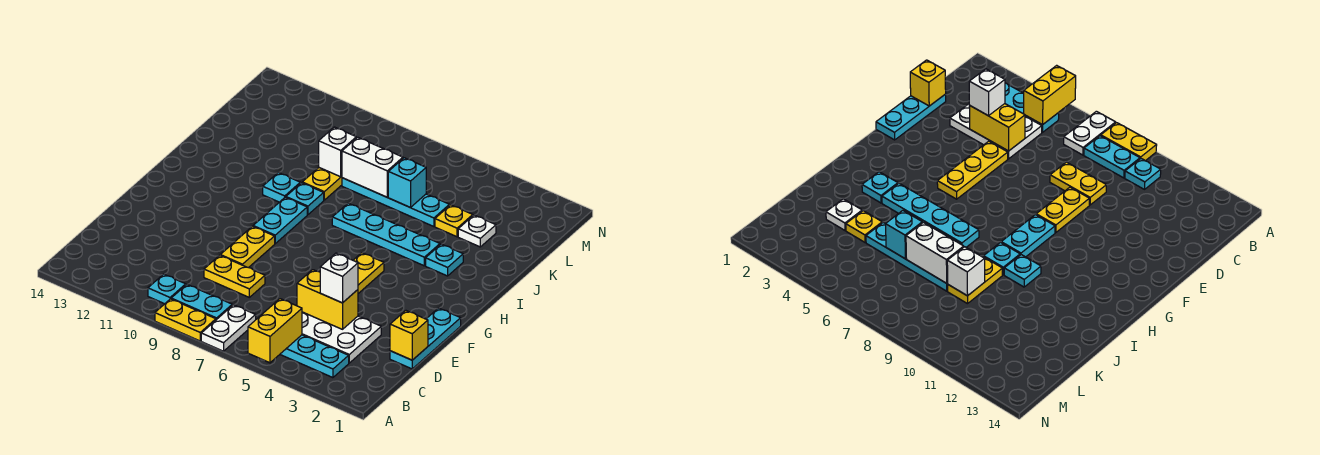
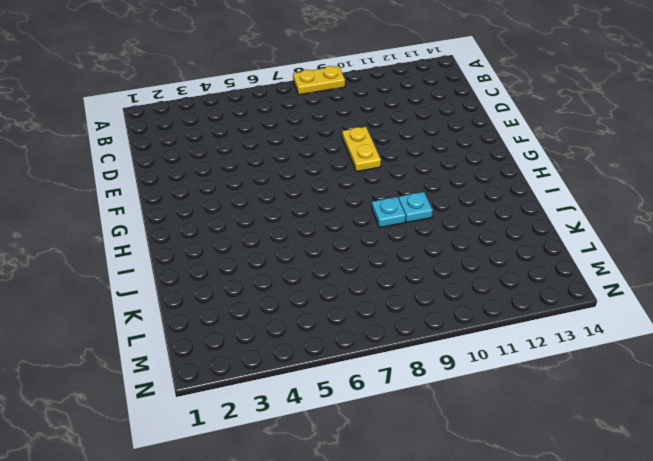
none -> white 1x2 plate [201,305,256,351]
none -> cyan 1x3 plate [280,335,349,378]
none -> cyan 1x2 plate [171,284,232,320]

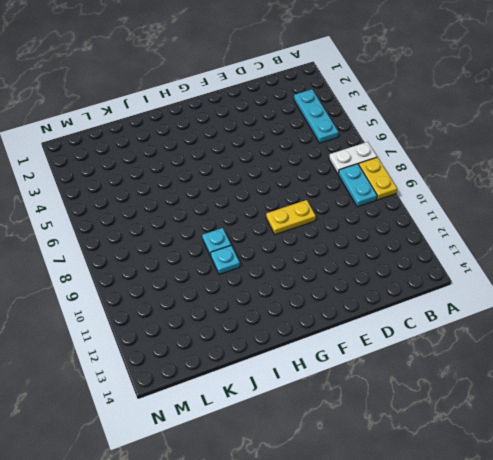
none -> cyan 1x1 plate [148,274,186,304]
none -> white 2x3 plate [302,312,381,363]
none -> cyan 1x3 plate [390,308,461,369]

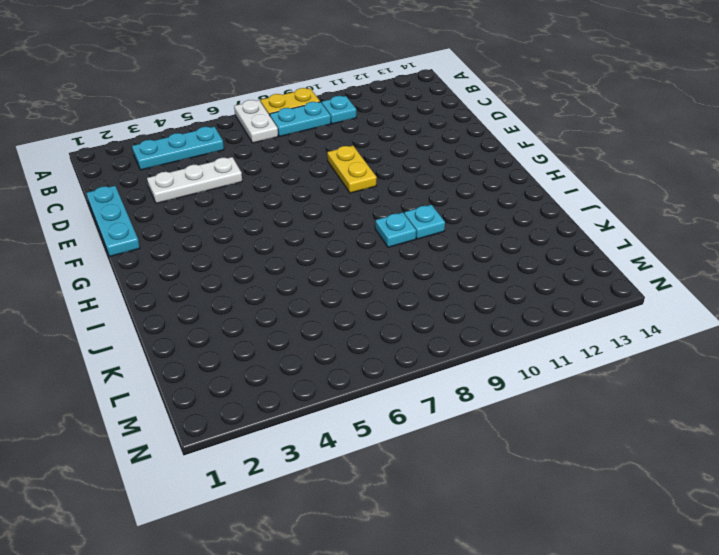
white 1x3 plate [147,157,242,203] -> white 2x3 plate [302,312,381,363]
none -> yellow 1x2 plate [204,255,265,297]
none -> yellow 1x3 plate [353,253,384,294]
none -> cyan 1x2 plate [253,197,307,244]

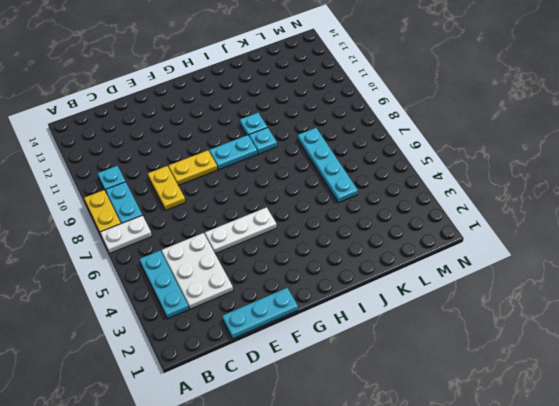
white 1x3 plate [205,207,276,254] -> yellow 1x3 plate [353,253,384,294]
none -> cyan 1x1 plate [426,244,463,276]
none -> cyan 1x4 plate [332,203,440,266]
none -> yellow 1x2 plate [302,168,342,200]

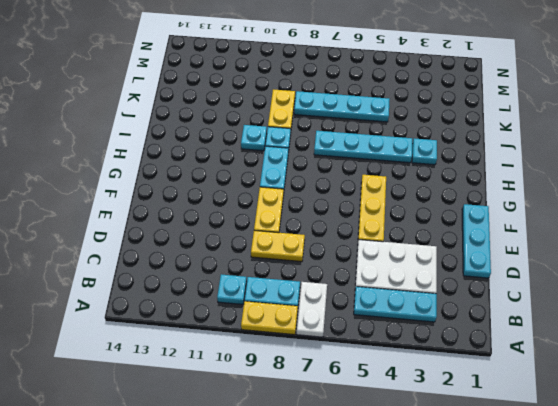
none -> white 1x1 plate [458,215,496,247]
none -> yellow 1x1 plate [435,205,473,237]
none -> yellow 1x2 brick [248,299,302,363]

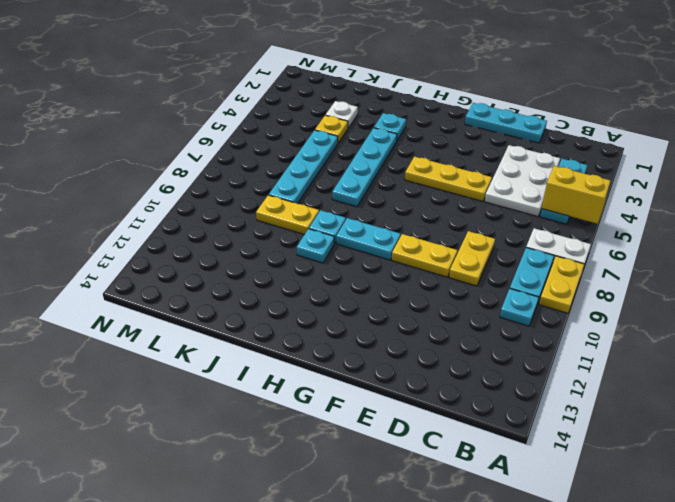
none -> yellow 1x1 brick [390,311,428,360]
none -> yellow 1x2 brick [297,270,358,329]
none -> cyan 1x1 brick [388,158,426,208]

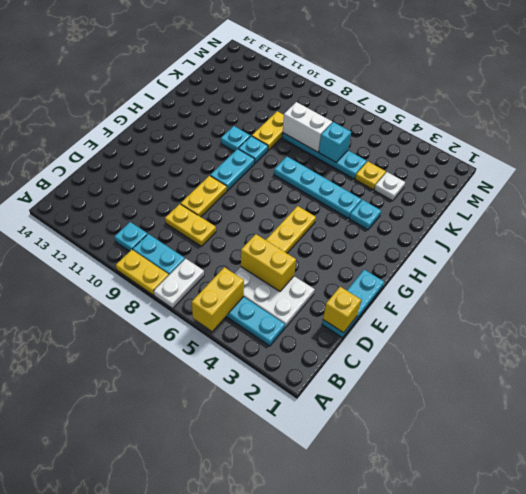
none -> white 1x1 brick [319,127,356,177]
none -> white 1x1 brick [320,253,358,303]

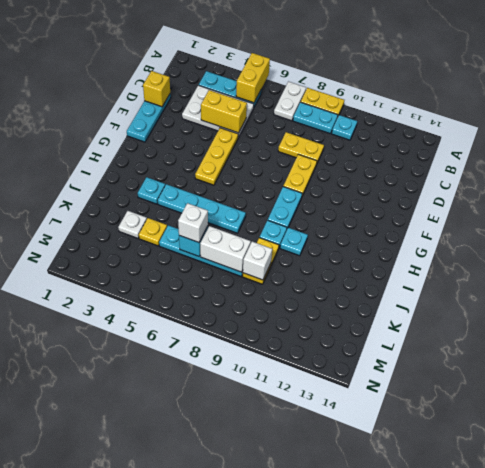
white 1x1 brick [178,203,208,243] -> white 1x1 brick moved to [320,253,358,303]

